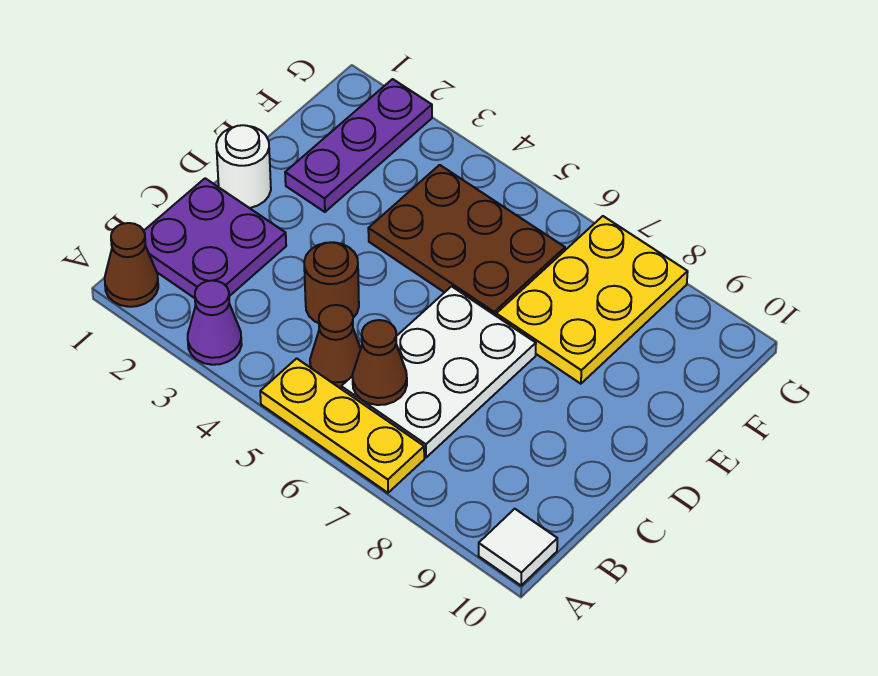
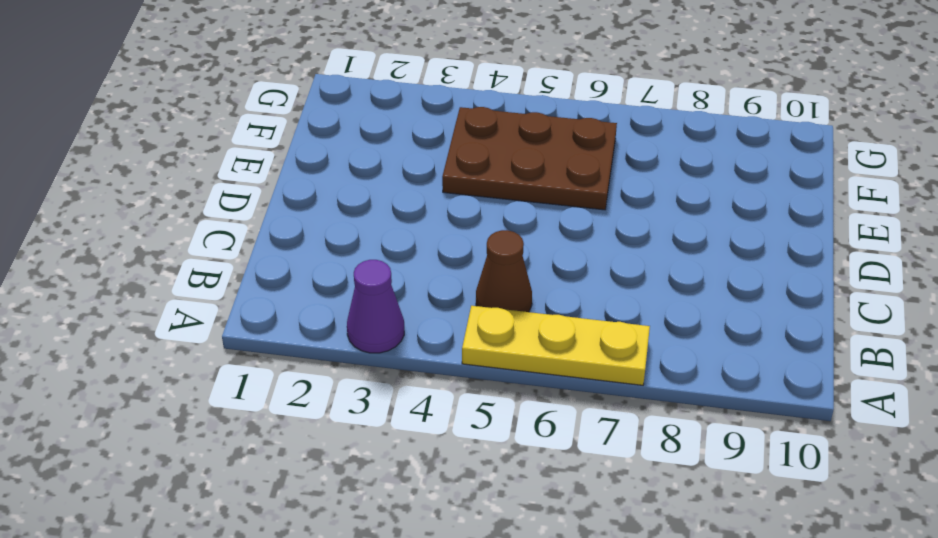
none -> brown 1x1 cone [105,223,158,307]
none -> white 1x1 tile [479,509,557,585]
none -> purple 2x2 plate [144,178,286,298]

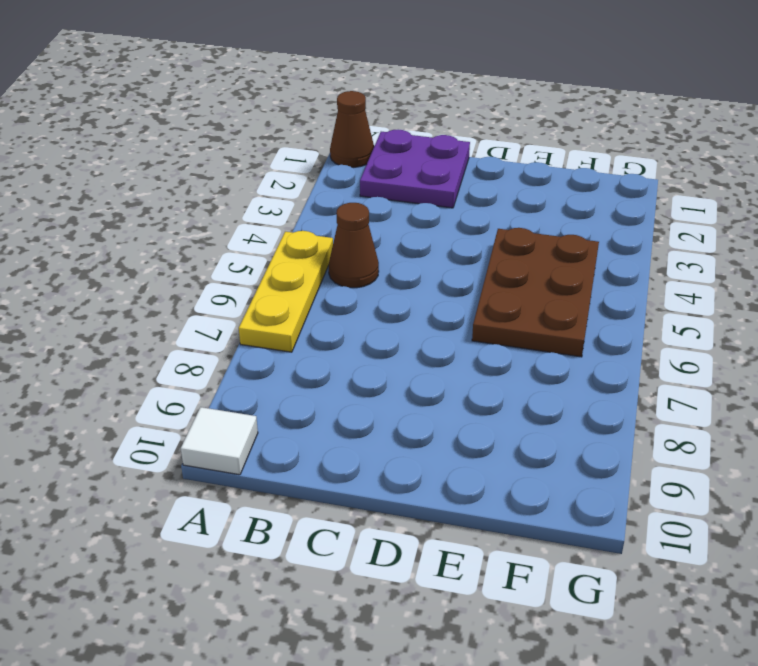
none -> purple 1x1 cone [188,281,242,365]
none -> white 2x3 plate [341,286,536,458]
none -> brown 1x1 round brick [304,242,359,323]

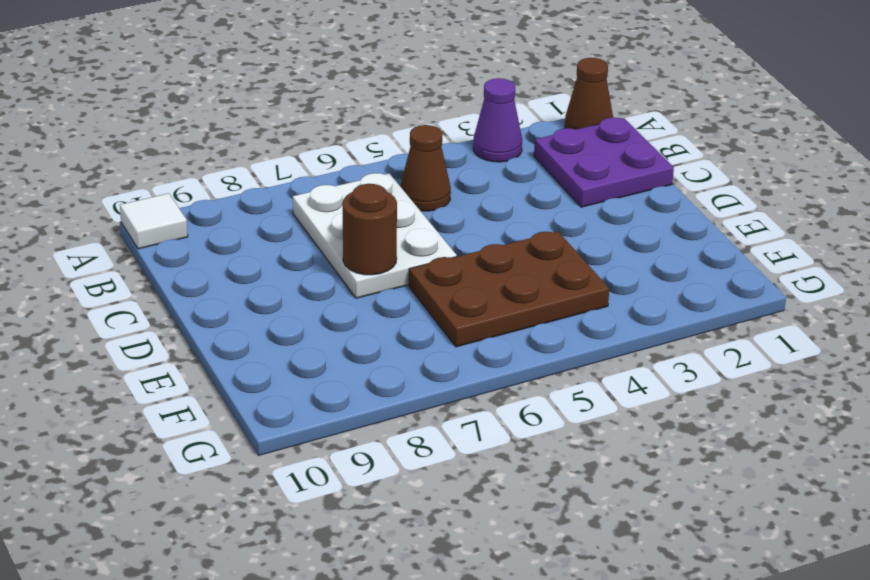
brown 1x1 round brick [342,184,397,275] -> brown 1x1 round brick moved to [304,242,359,323]
none -> yellow 1x3 plate [260,358,424,493]
none -> white 1x1 round brick [216,125,271,208]
none -> purple 1x3 plate [285,79,432,212]

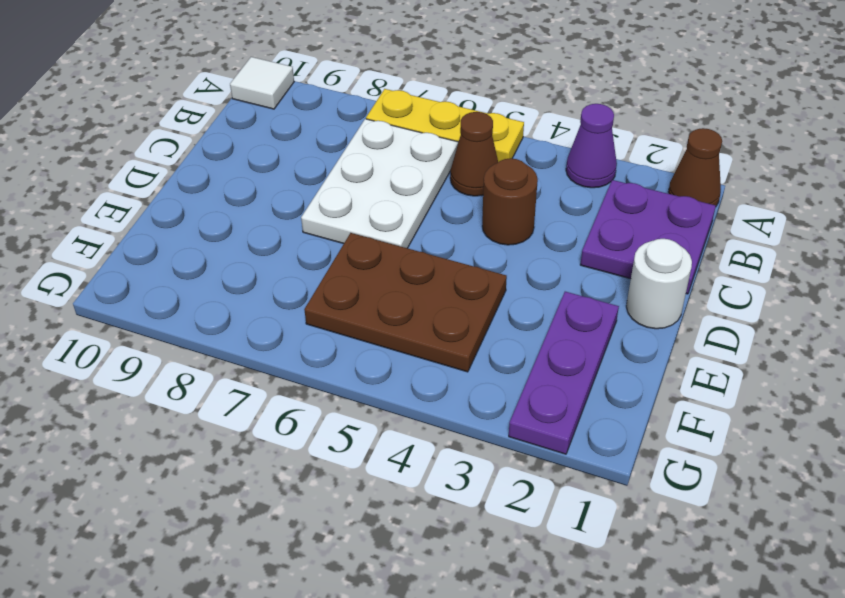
none -> yellow 2x3 plate [496,216,688,384]
none -> brown 1x1 cone [352,320,407,405]

